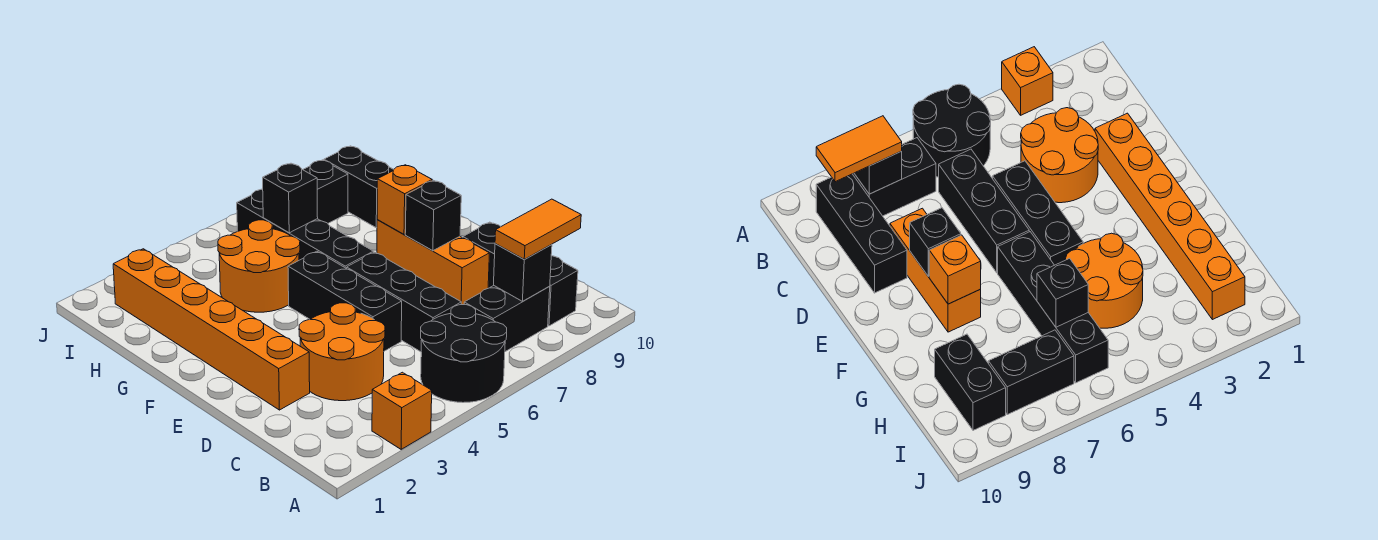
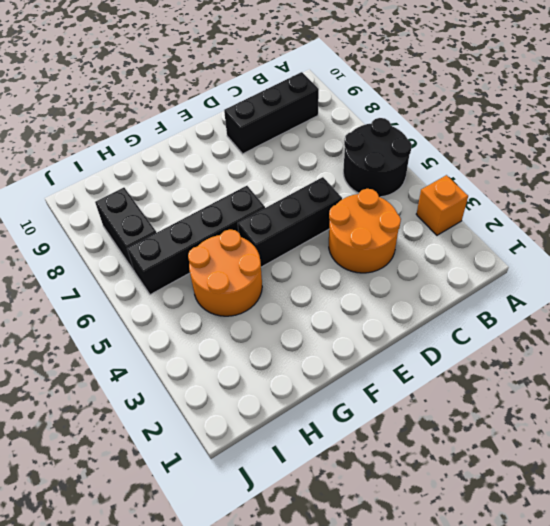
none -> black 1x2 brick [464,286,550,352]
none -> black 1x3 brick [347,252,461,352]
none -> orange 1x6 brick [113,249,310,410]

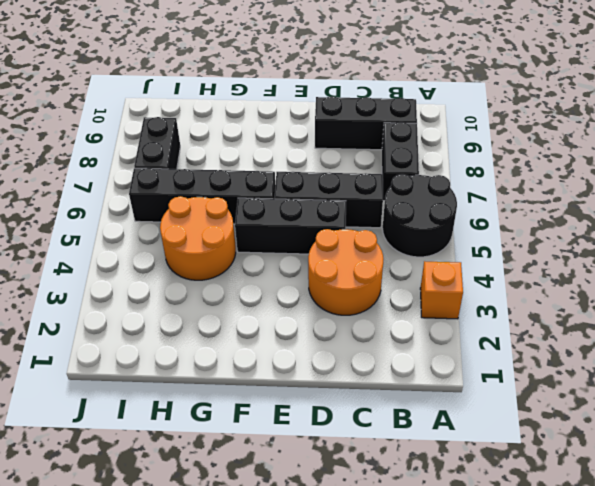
none -> orange 1x6 brick [113,249,310,410]
none -> orange 1x3 brick [377,220,489,305]
none -> black 1x2 brick [324,146,394,228]

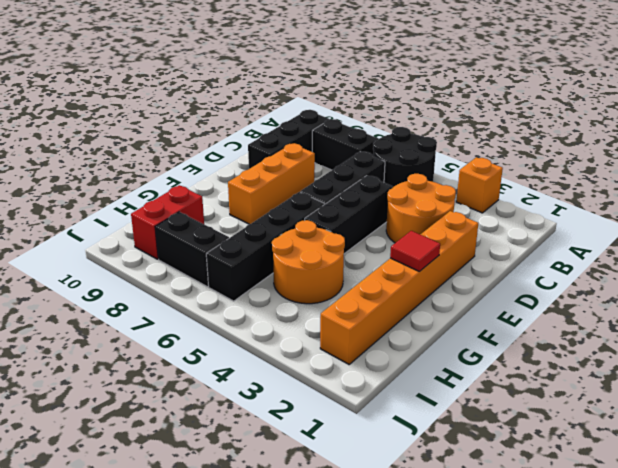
red 1x1 tile [390,231,440,272] -> none
red 1x2 brick [131,185,204,259] -> black 1x2 brick [324,146,394,228]
none -> black 1x1 brick [494,244,552,301]
none -> black 1x1 brick [405,180,461,251]
none -> orange 1x1 brick [377,165,432,234]

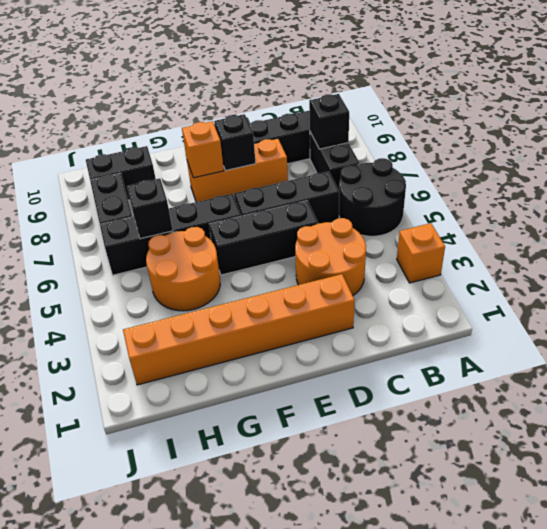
none -> orange 1x2 tile [495,199,581,259]

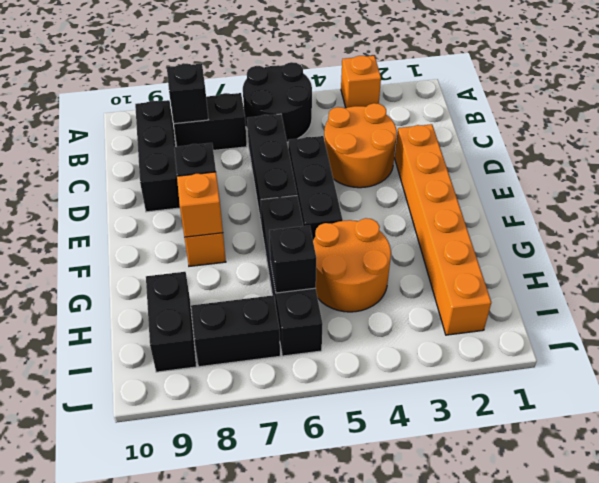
none -> orange 1x2 tile [495,199,581,259]

